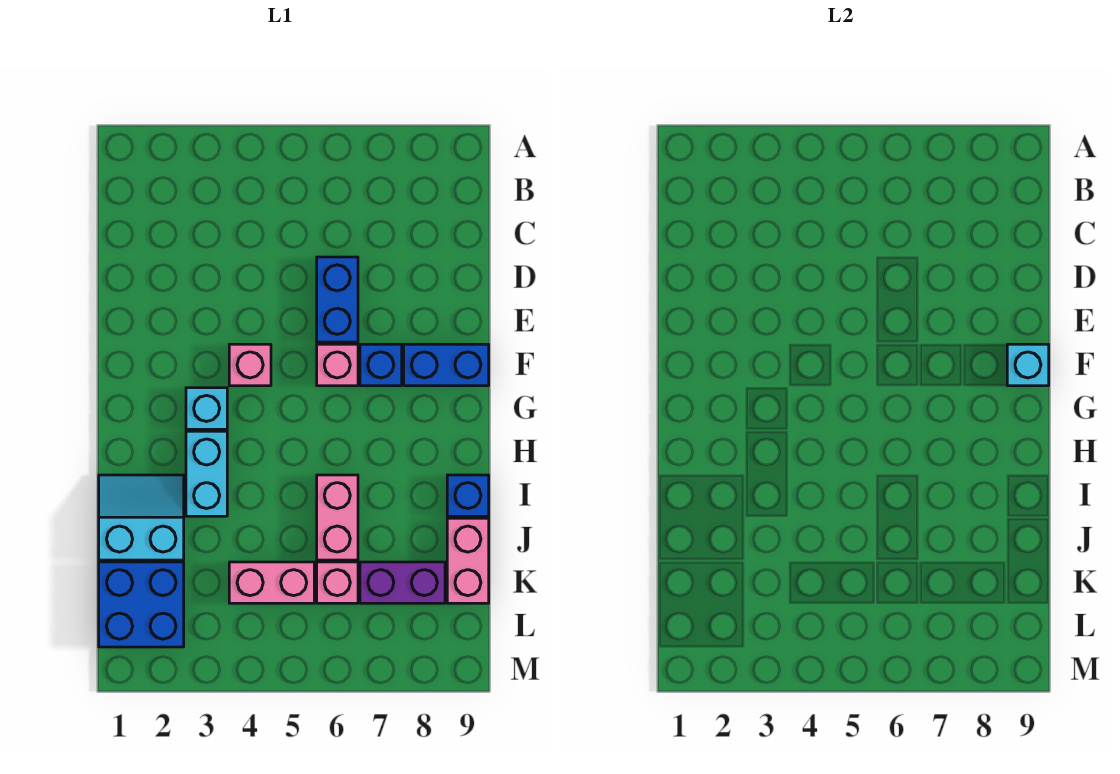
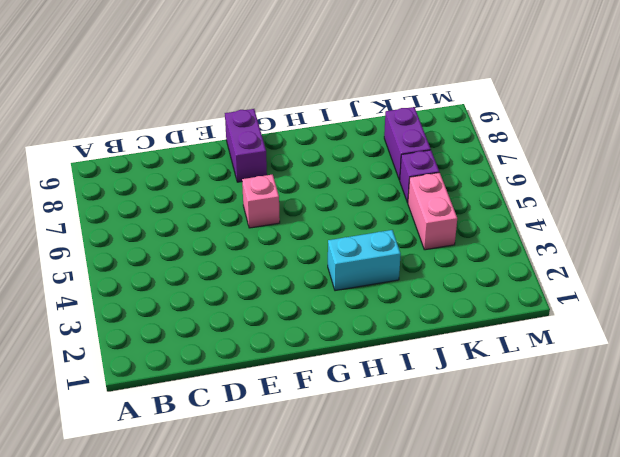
purple 1x2 brick [225,109,267,182] -> blue 1x2 brick [404,344,489,386]
purple 1x1 brick [400,150,439,203] -> pink 1x1 brick [317,562,358,603]
none -> blue 1x2 brick [317,257,358,342]
none -> pink 1x1 brick [229,344,271,386]
none -> blue 1x1 brick [360,344,402,386]

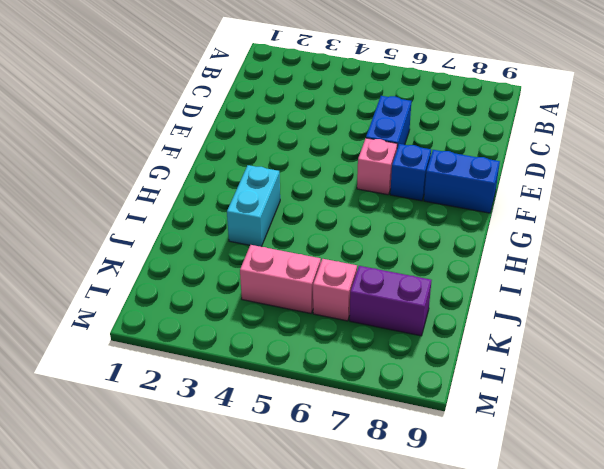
none -> pink 1x1 brick [229,344,271,386]
none -> cyan 1x1 brick [186,388,227,429]
none -> cyan 2x2 slope [99,475,184,560]

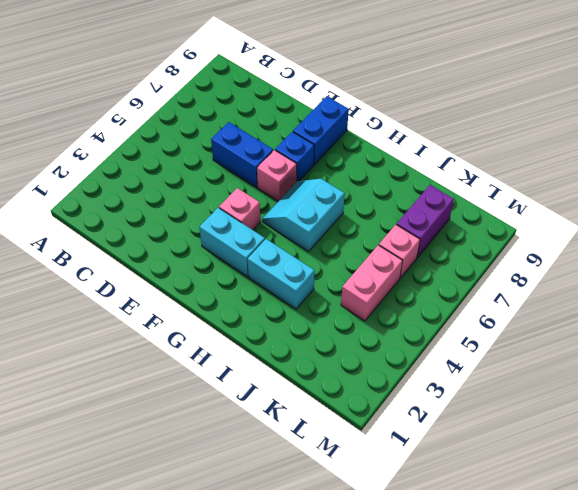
cyan 1x2 brick [199,208,265,277] -> cyan 1x1 brick [186,388,227,429]
cyan 2x2 slope [262,179,345,251] -> cyan 2x2 slope moved to [99,475,184,560]
none -> pink 1x2 brick [317,475,358,560]
none -> blue 1x1 brick [447,475,489,516]
none -> pink 1x2 brick [447,518,489,603]

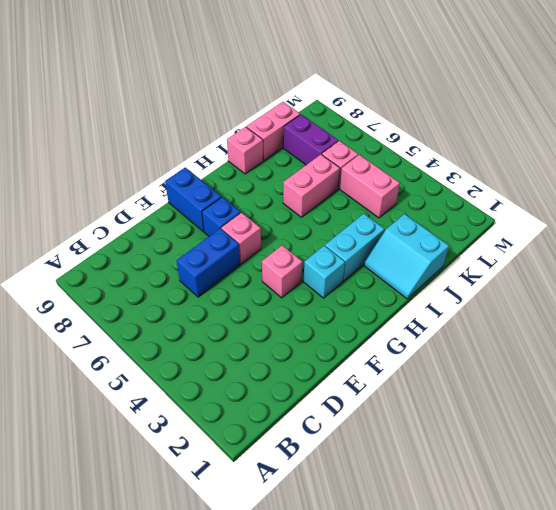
pink 1x1 brick [227,127,263,174] -> blue 1x1 brick [447,475,489,516]
none -> blue 2x2 brick [99,562,184,647]
none -> cyan 1x1 brick [1007,344,1049,386]

